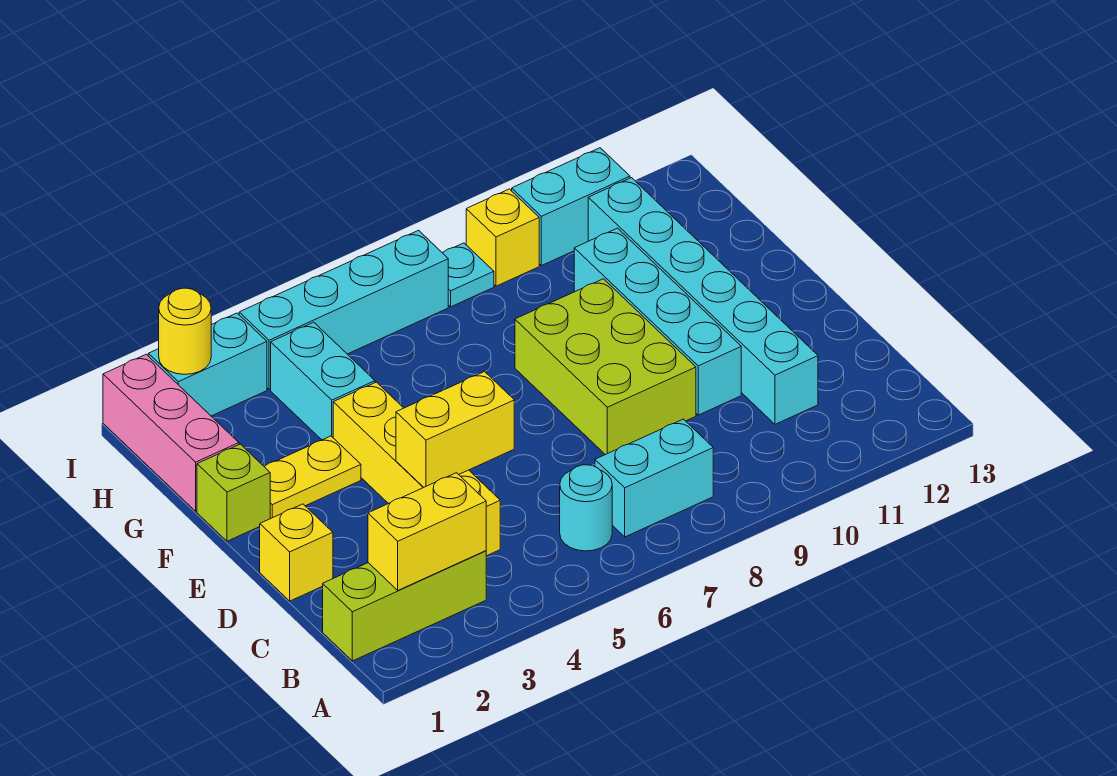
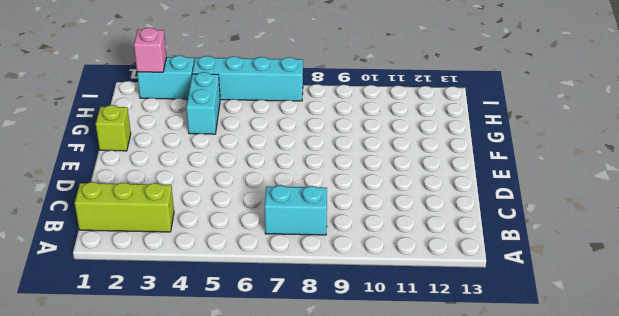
pink 1x1 brick [134,28,166,72] -> yellow 1x1 round brick [159,288,211,374]
none -> cyan 1x1 round brick [560,465,612,551]
none -> yellow 1x4 brick [333,382,500,556]
none -> cyan 1x6 brick [588,178,818,424]

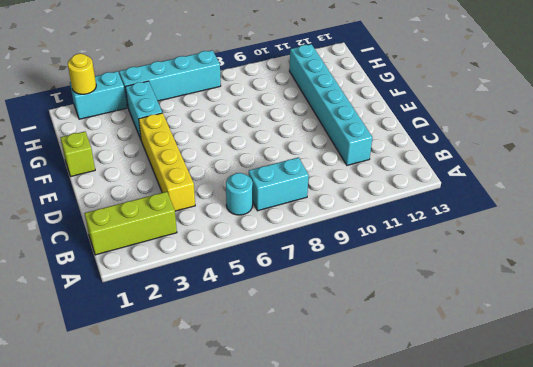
none -> yellow 1x1 brick [260,504,333,601]
none -> lime 2x3 brick [515,279,696,455]
none -> cyan 1x4 brick [574,228,741,415]

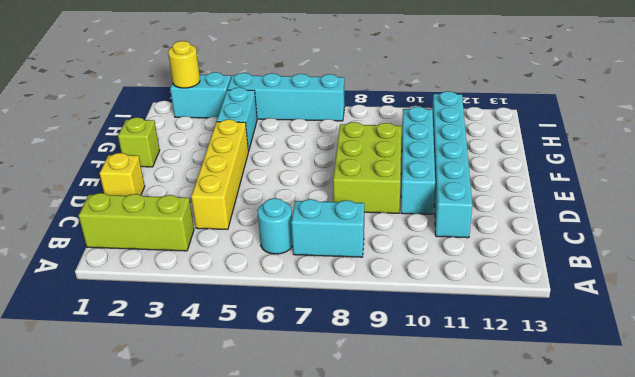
none -> yellow 1x2 plate [264,436,361,519]
none -> pink 1x3 brick [103,354,239,511]
none -> cyan 1x1 plate [443,243,494,307]

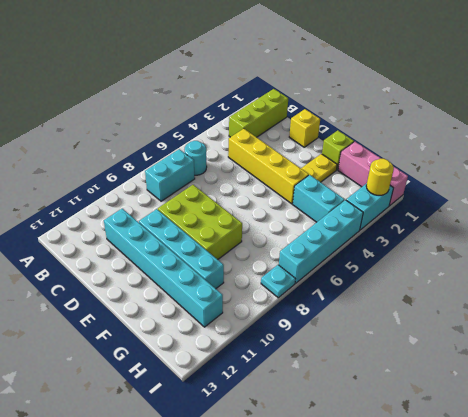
none -> yellow 1x1 brick [466,189,539,286]
none -> cyan 1x2 brick [512,148,630,266]
none -> yellow 1x2 brick [368,473,486,590]

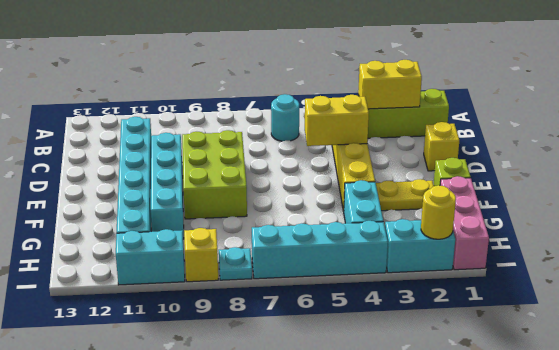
none -> cyan 1x2 brick [595,419,713,537]

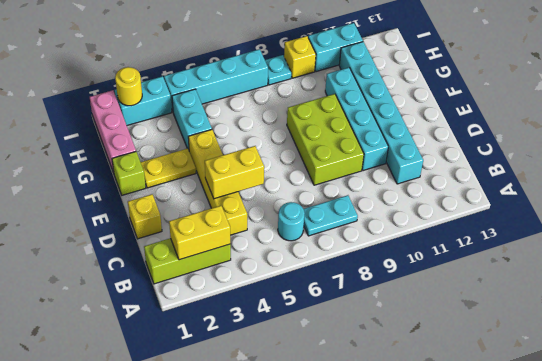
cyan 1x2 plate [304,195,358,236] -> cyan 1x2 brick [595,419,713,537]

